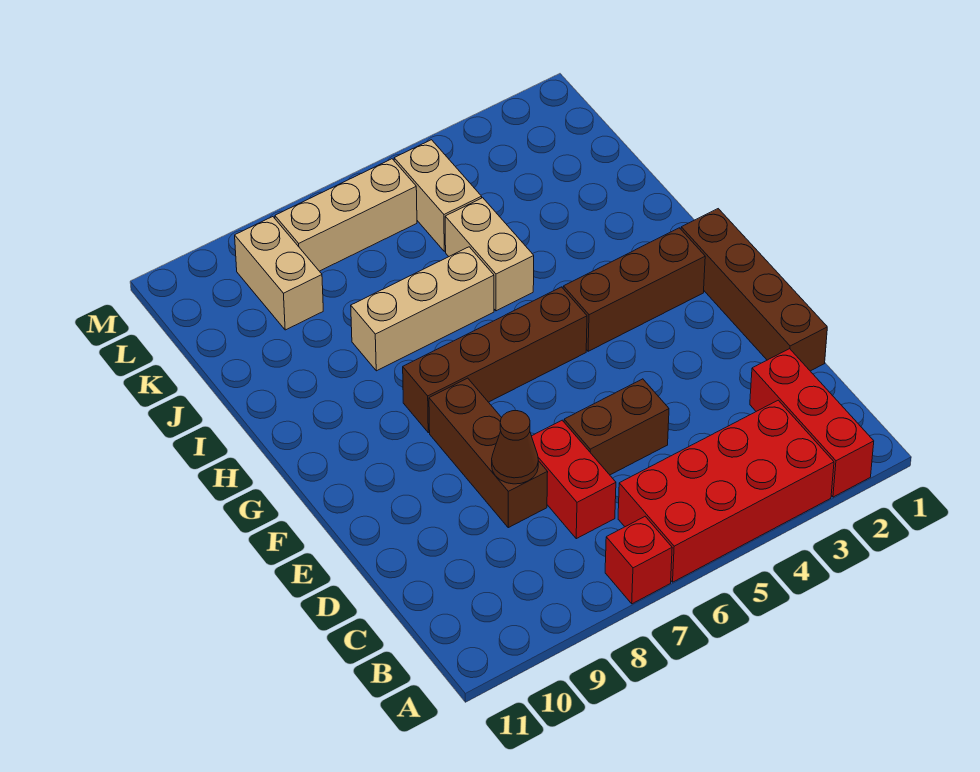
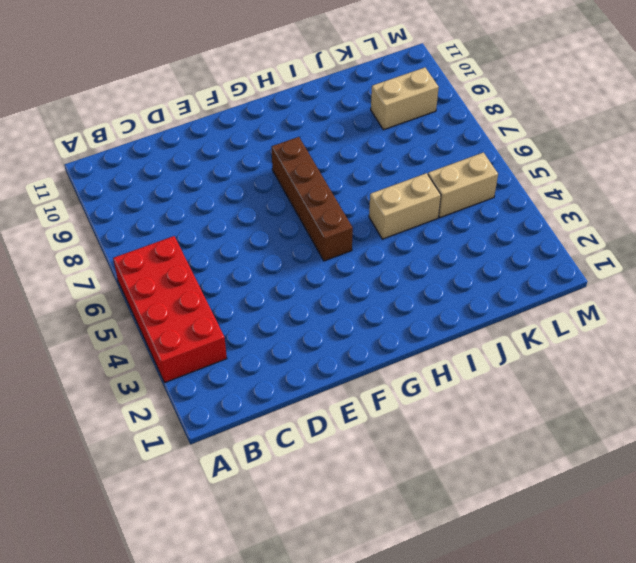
none -> red 1x3 brick [750,349,874,497]
none -> red 1x1 brick [605,516,672,604]
none -> red 1x2 brick [532,420,616,539]

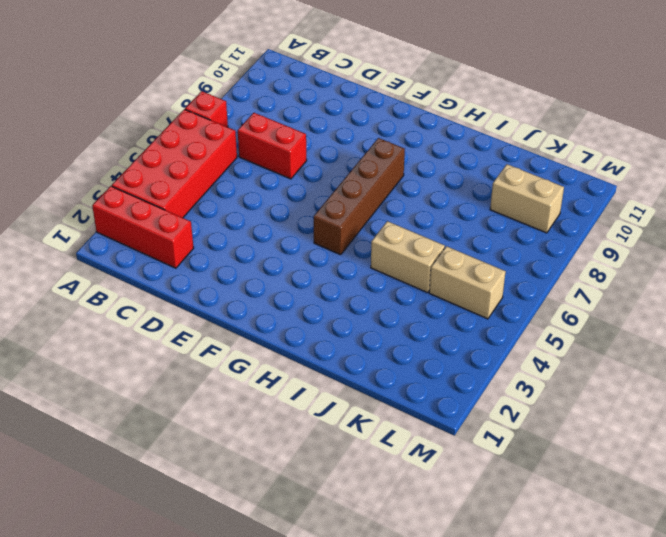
none -> brown 1x4 brick [681,209,827,371]
none -> brown 1x2 brick [564,379,669,475]
none -> brown 1x3 brick [429,378,548,528]

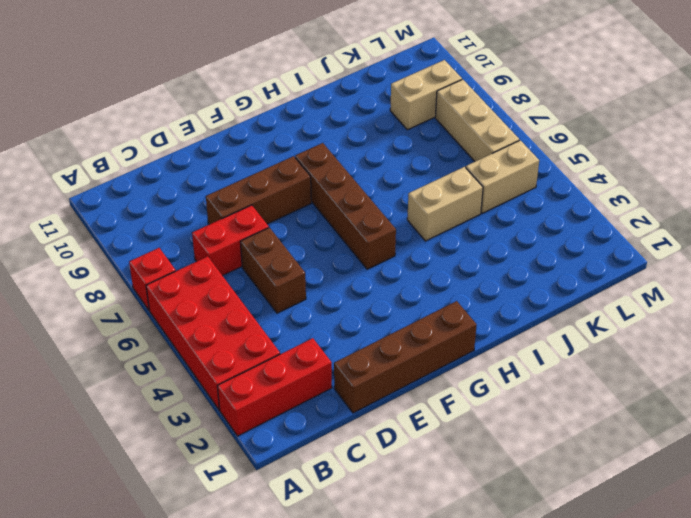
none -> brown 1x3 brick [563,228,705,351]
none -> tan 1x3 brick [351,247,494,371]
none -> brown 1x1 cone [492,411,538,484]

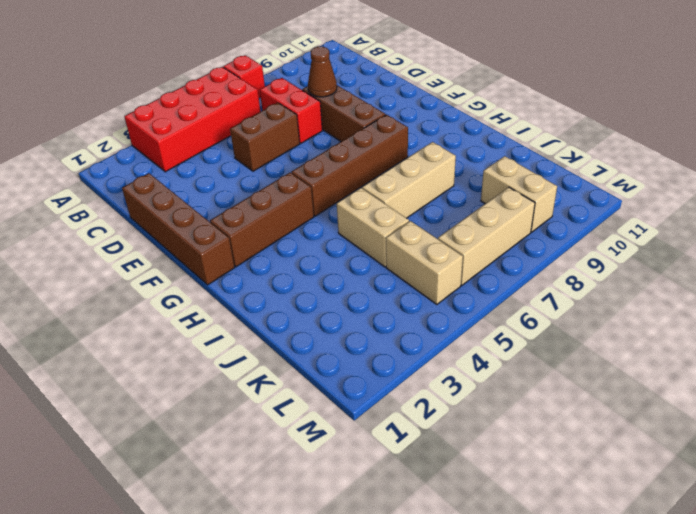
none -> red 1x3 brick [750,349,874,497]

